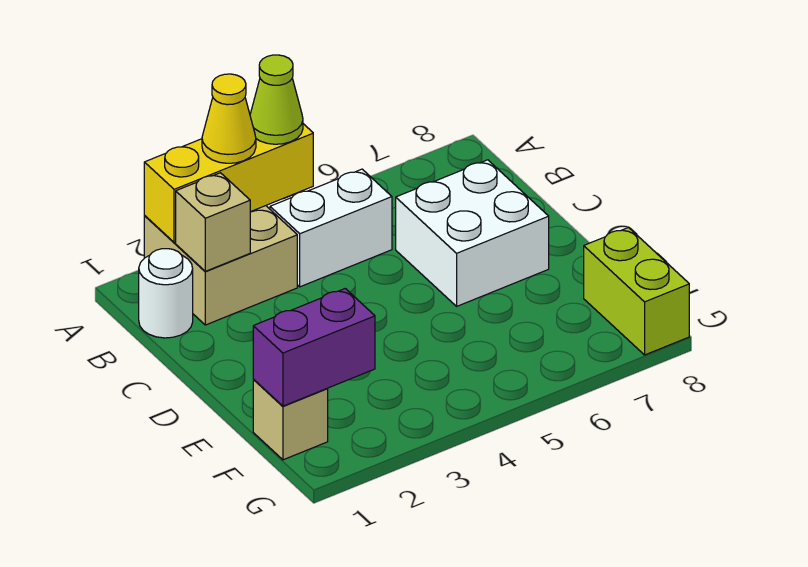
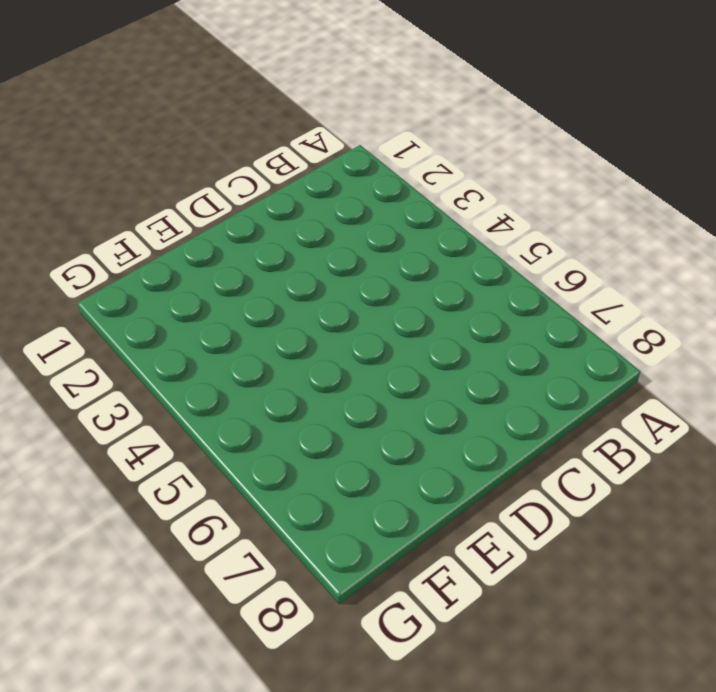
none -> tan 2x2 brick [144,206,297,325]
none -> white 1x1 round brick [139,249,193,338]

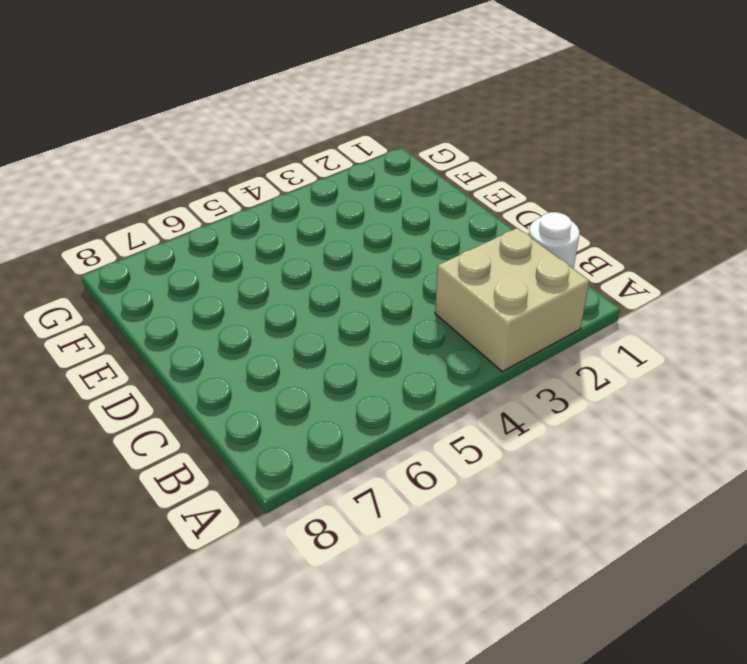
none -> white 1x2 brick [270,169,392,287]
none -> white 2x2 brick [396,160,549,306]

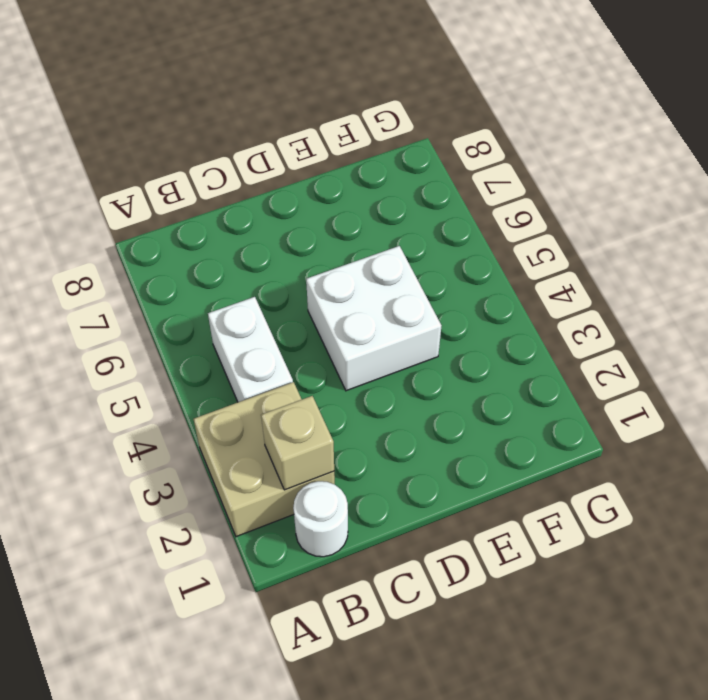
white 2x2 brick [306,246,441,391] -> white 2x2 brick moved to [396,160,549,306]
none -> tan 1x1 brick [253,380,328,460]
none -> lime 1x2 brick [584,228,689,355]

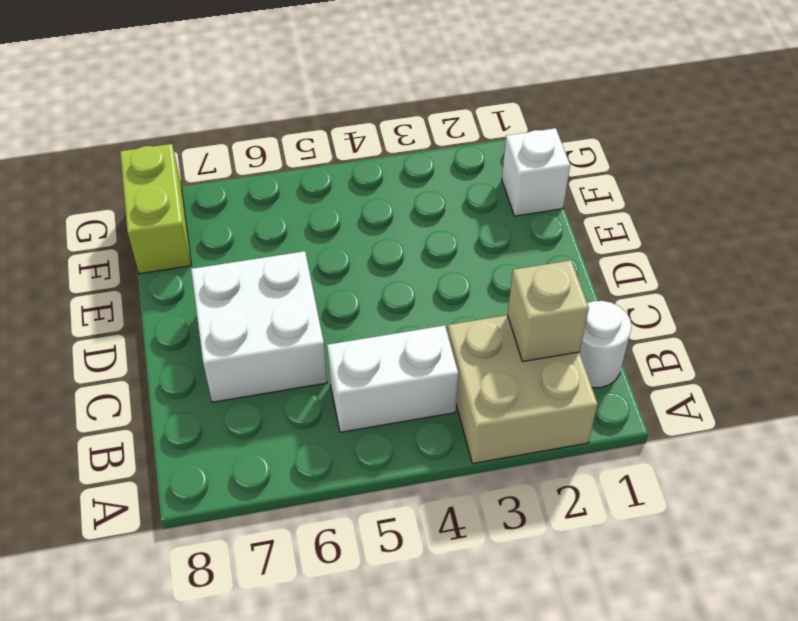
white 1x1 brick [502,128,570,216] -> tan 1x1 brick [253,380,328,460]
none -> yellow 1x3 brick [144,124,313,242]
none -> purple 1x2 brick [253,289,375,406]

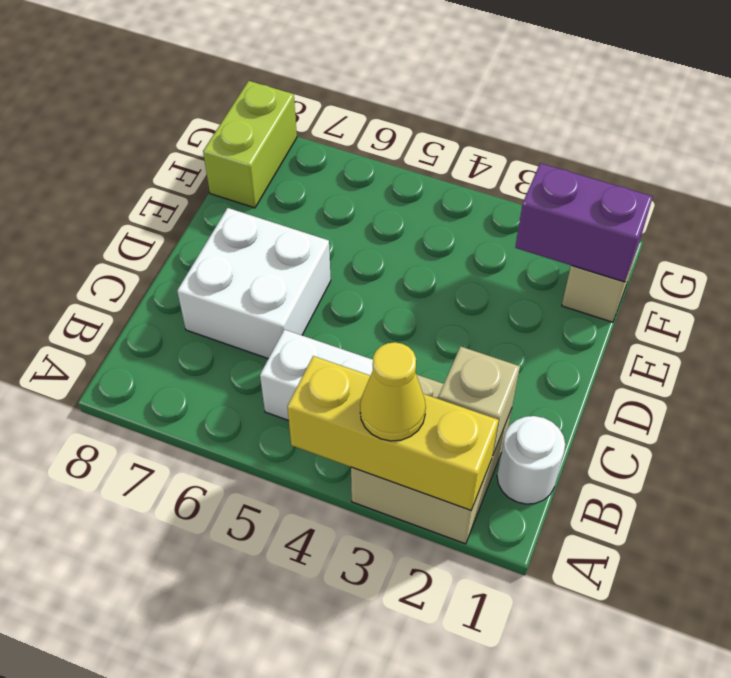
none -> lime 1x1 cone [250,55,303,144]

